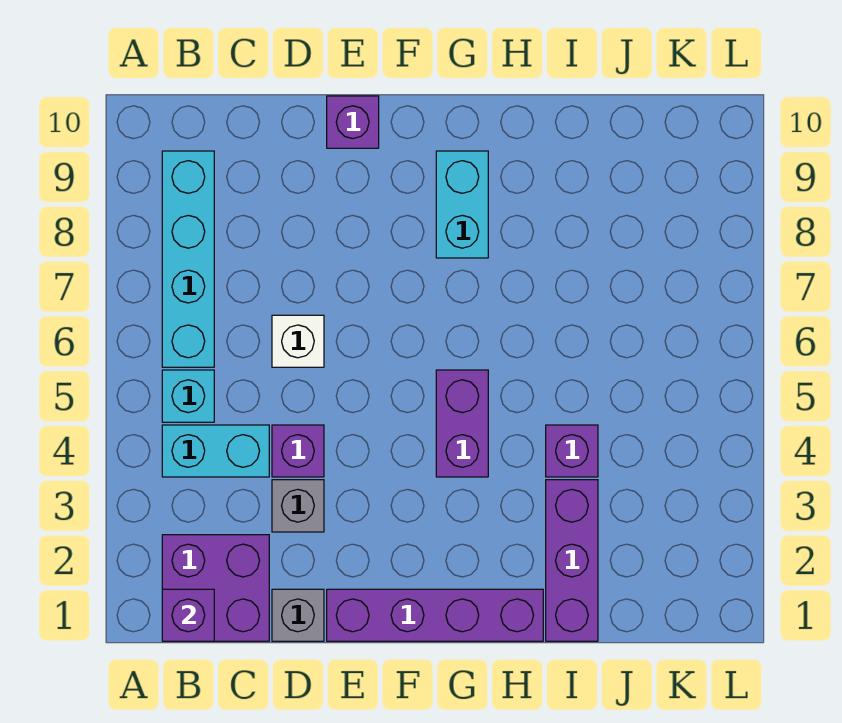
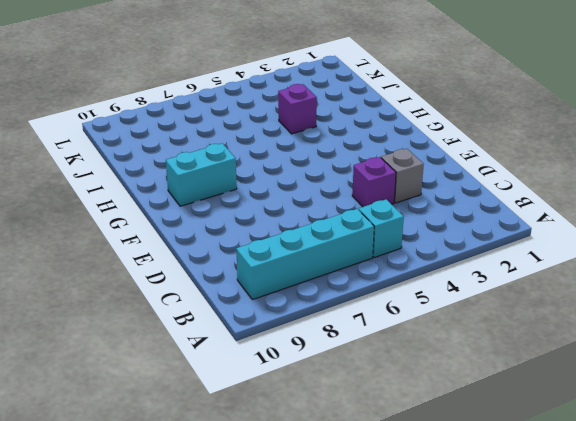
none -> purple 2x2 brick [162,535,269,641]
none -> cyan 1x2 brick [162,425,269,477]
none -> grey 1x1 brick [272,589,324,641]

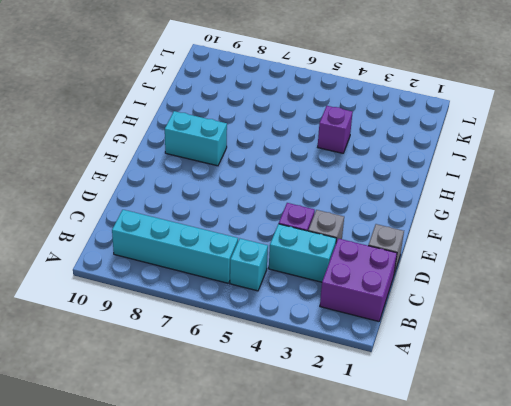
cyan 1x2 brick [269,224,336,282] -> cyan 1x2 brick turned to [162,425,269,477]
none -> white 1x1 brick [272,315,324,367]
none -> purple 1x4 brick [327,589,543,641]
none -> purple 1x1 brick [327,96,379,148]

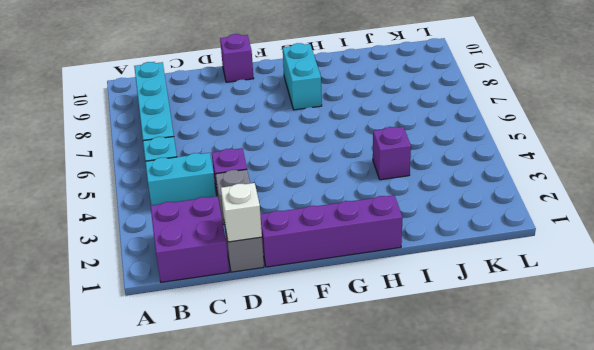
white 1x1 brick [221,183,262,242] -> white 1x1 brick moved to [272,315,324,367]
none -> purple 1x2 brick [436,370,488,477]
none -> purple 1x3 brick [546,480,598,641]
none -> purple 1x1 brick [162,589,214,641]

